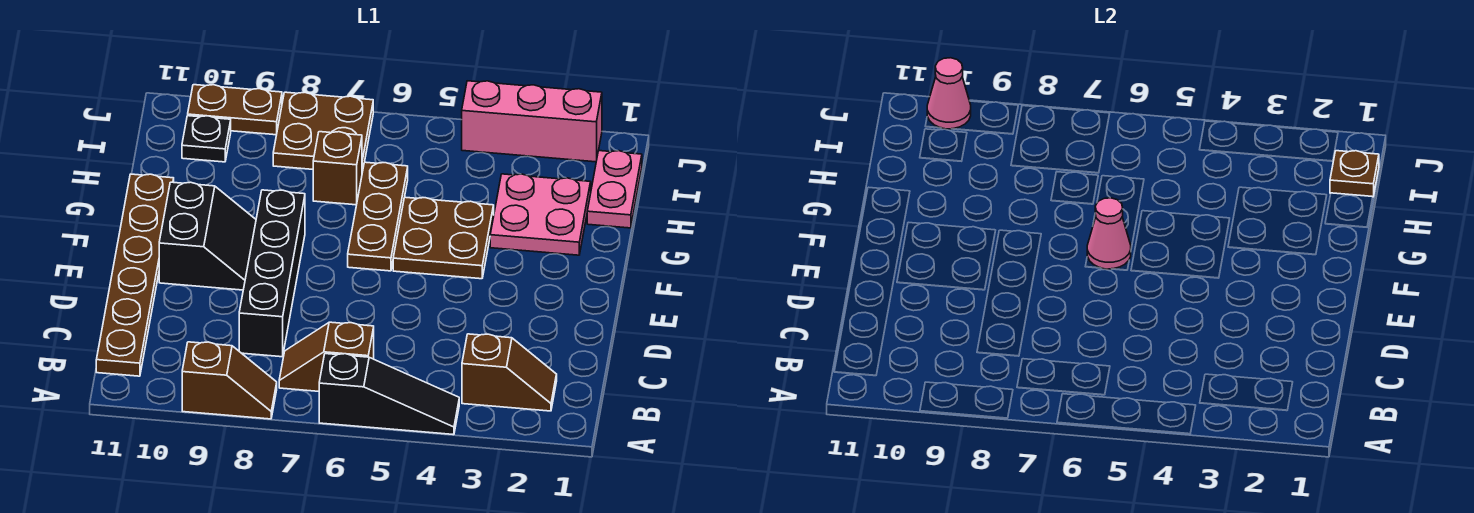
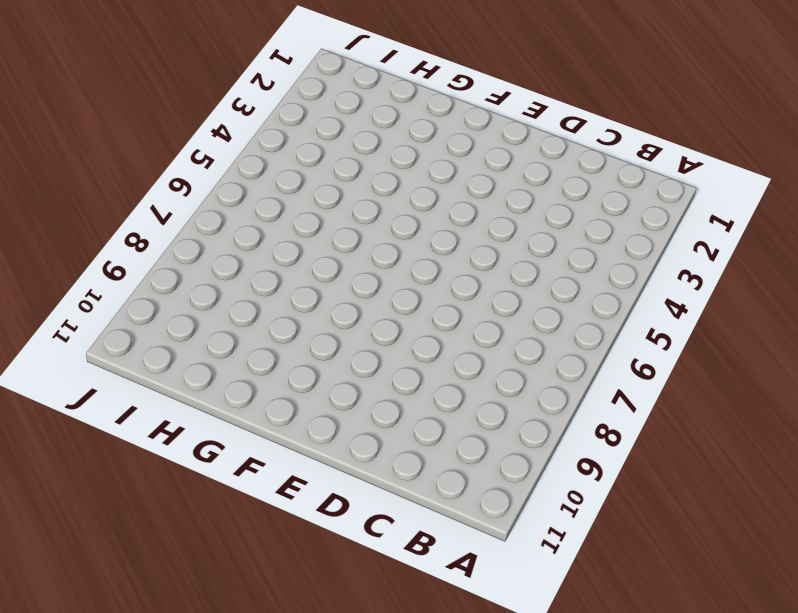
none -> black 1x3 slope [319,354,459,435]
none -> brown 1x2 slope [182,342,277,419]
none -> brown 1x2 slope [462,334,557,411]

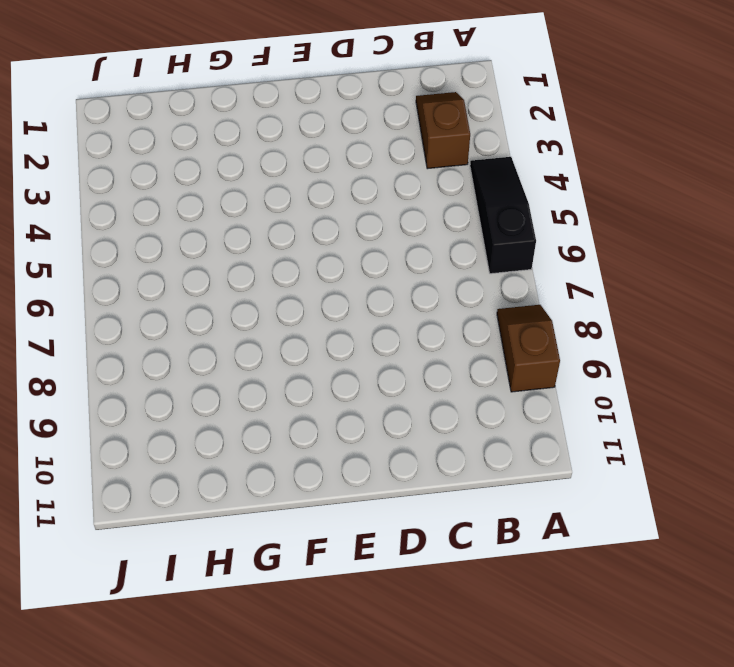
none -> brown 1x2 slope [279,322,374,391]
none -> brown 1x6 plate [96,174,174,376]
none -> black 1x4 brick [239,190,305,357]

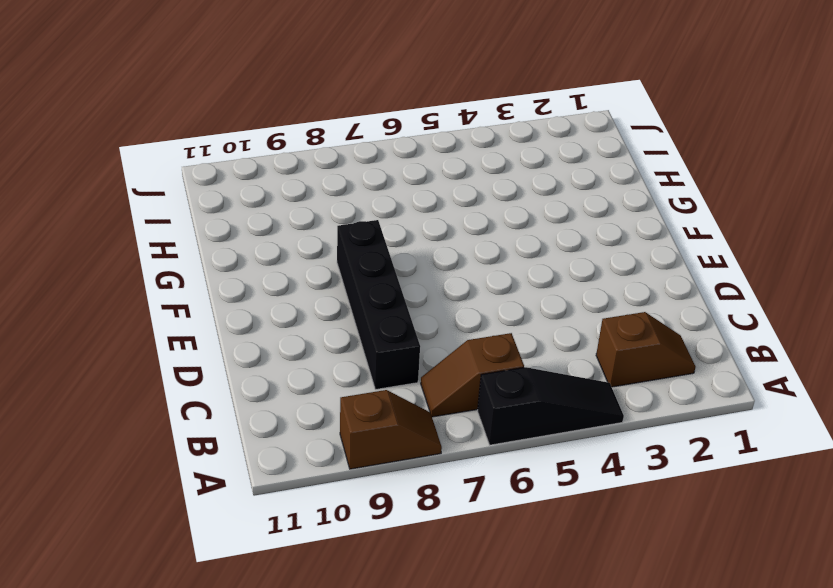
none -> brown 1x6 plate [96,174,174,376]
none -> black 2x2 slope [159,182,256,290]
none -> brown 2x2 plate [393,197,494,279]

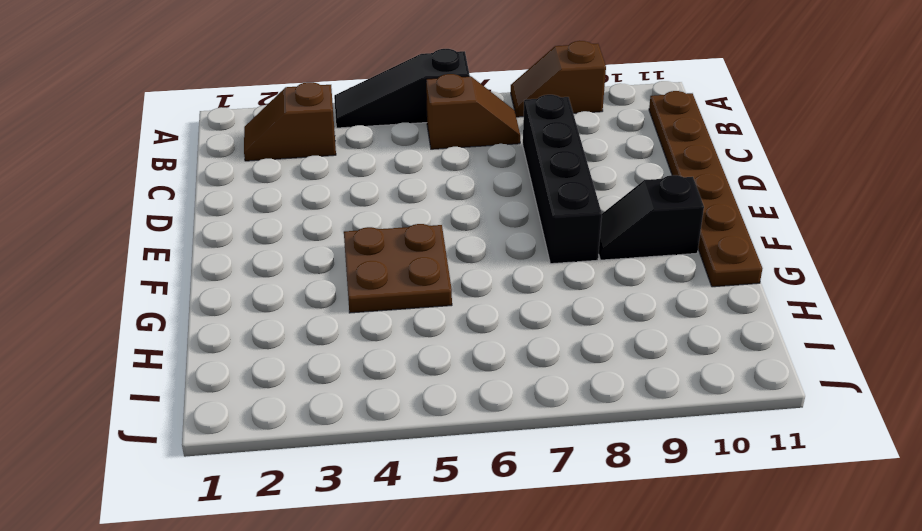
black 1x2 slope [599,175,704,260] -> black 2x2 slope [159,182,256,290]
none -> brown 1x3 plate [348,162,408,271]
none -> pink 2x2 plate [490,174,591,255]
none -> pink 1x2 plate [587,151,642,228]

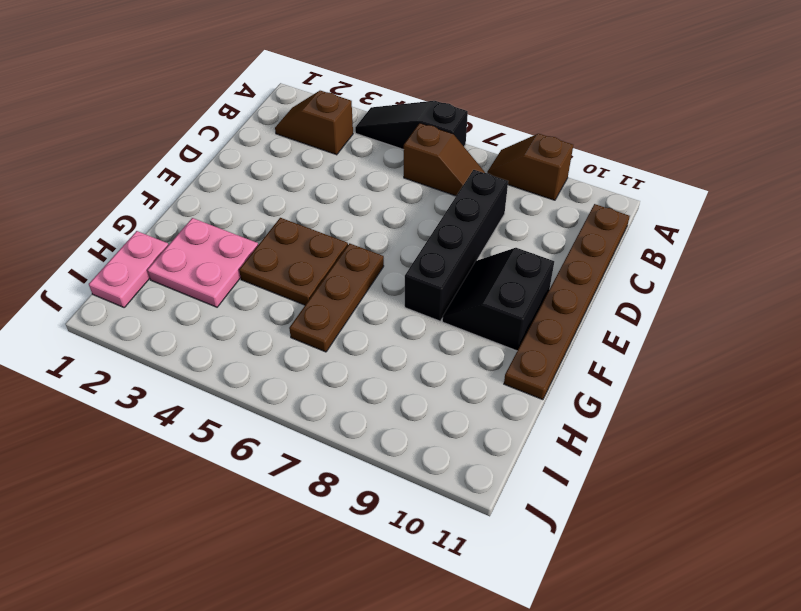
none -> brown 1x1 brick [313,132,362,205]
none -> brown 2x2 plate [273,92,373,172]
none -> black 1x1 plate [182,116,231,162]

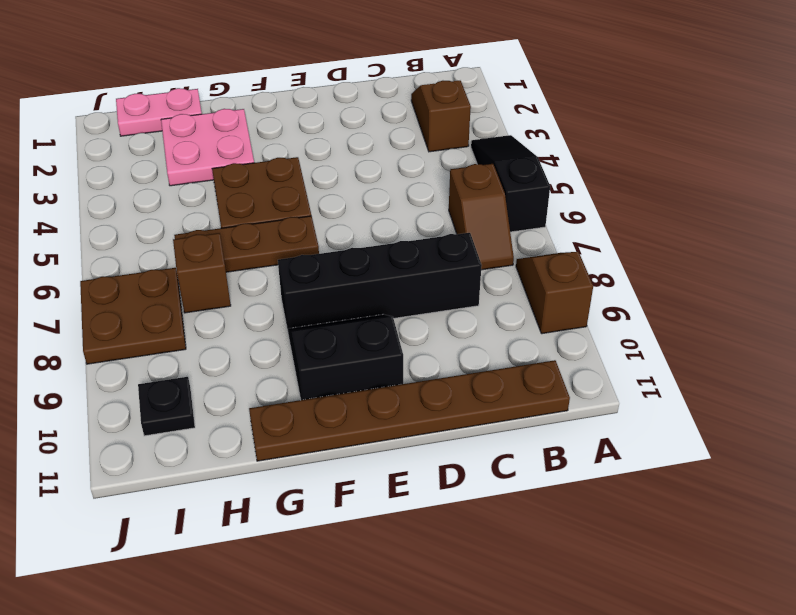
none -> pink 1x3 brick [462,81,602,162]
none -> brown 1x2 plate [188,85,282,135]
none -> pink 1x1 cone [1087,198,1131,269]

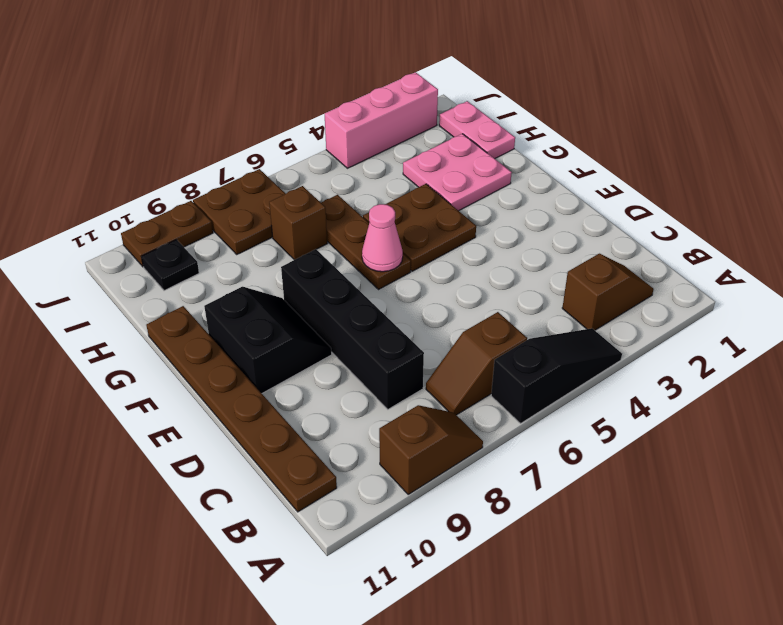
none -> brown 1x1 plate [1330,151,1379,197]
none -> pink 1x1 cone [927,58,971,129]

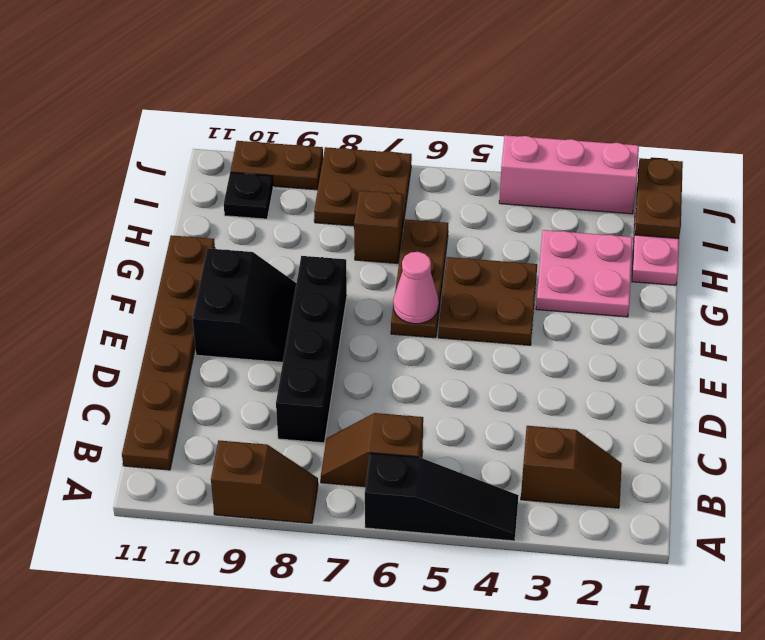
brown 1x2 plate [635,158,683,239] -> brown 1x1 plate [1330,151,1379,197]
none -> pink 1x1 cone [927,58,971,129]

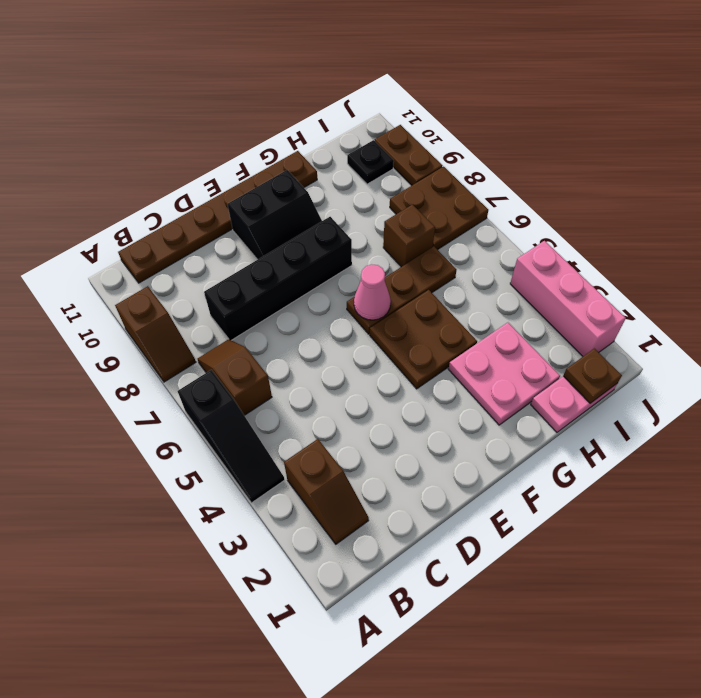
none -> pink 1x1 cone [927,58,971,129]

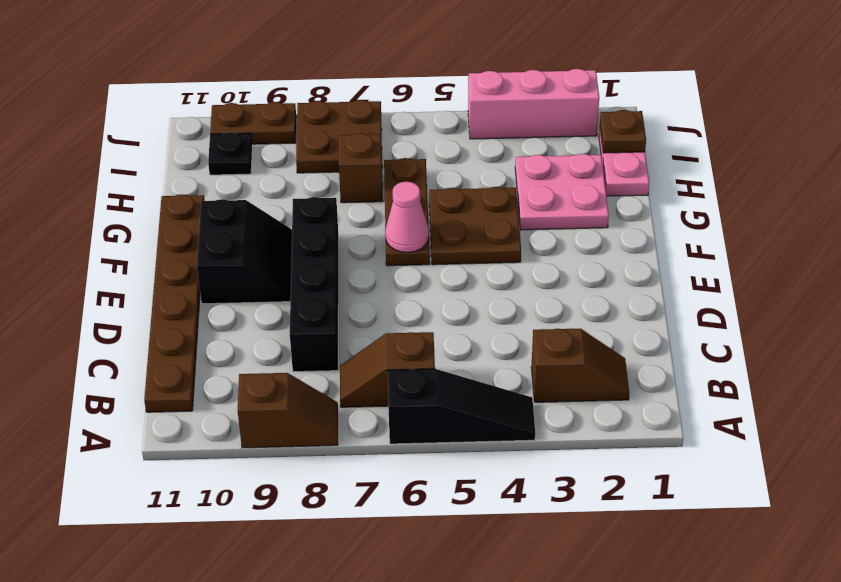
none -> pink 1x1 cone [927,58,971,129]

